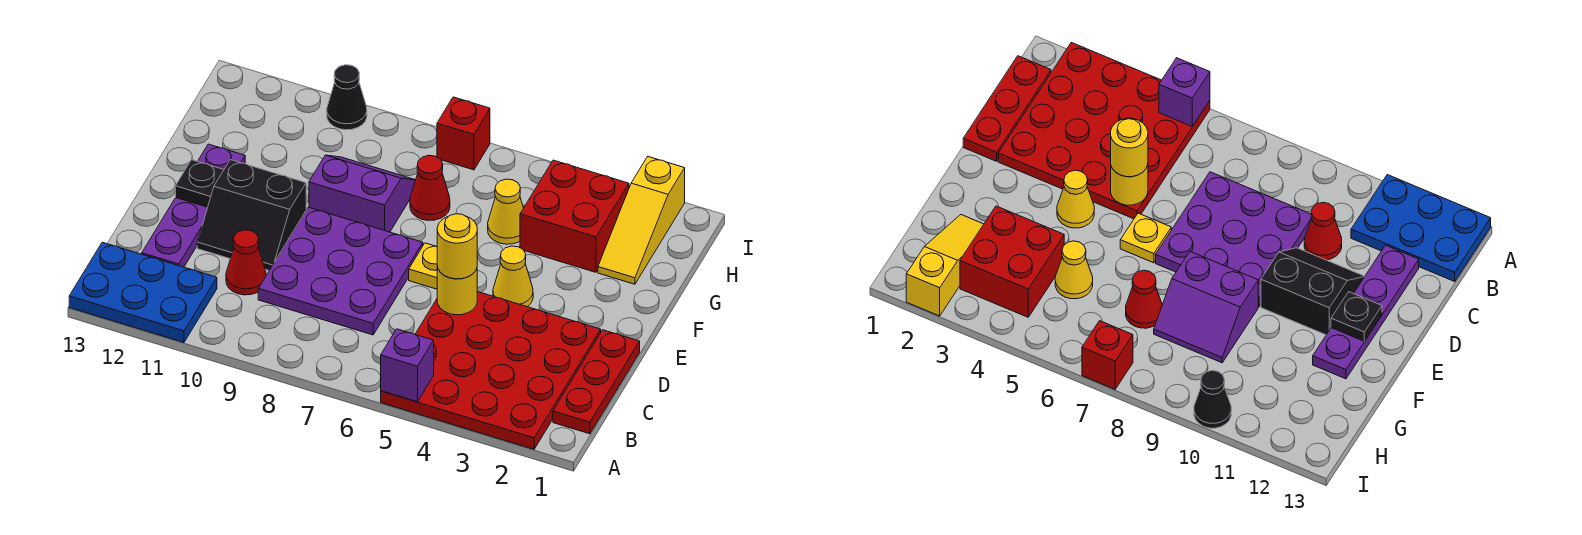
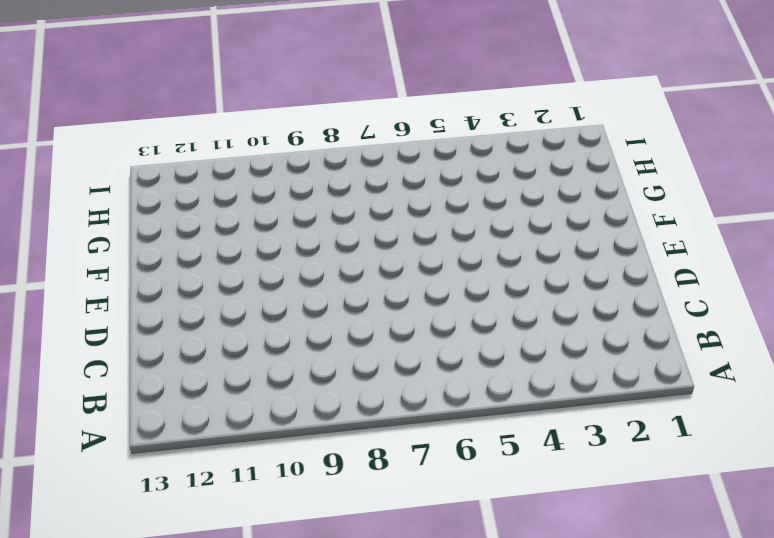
none -> red 4x4 plate [381,292,601,449]
none -> blue 2x3 plate [69,242,217,342]
none -> red 1x3 plate [553,330,640,434]

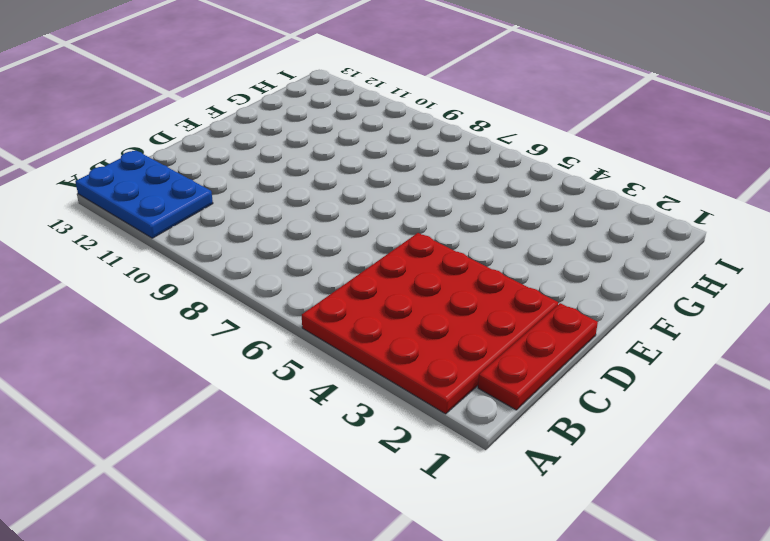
none -> purple 3x3 plate [258,207,423,335]
none -> red 1x1 cone [226,230,266,295]
none -> purple 1x4 plate [142,144,245,267]

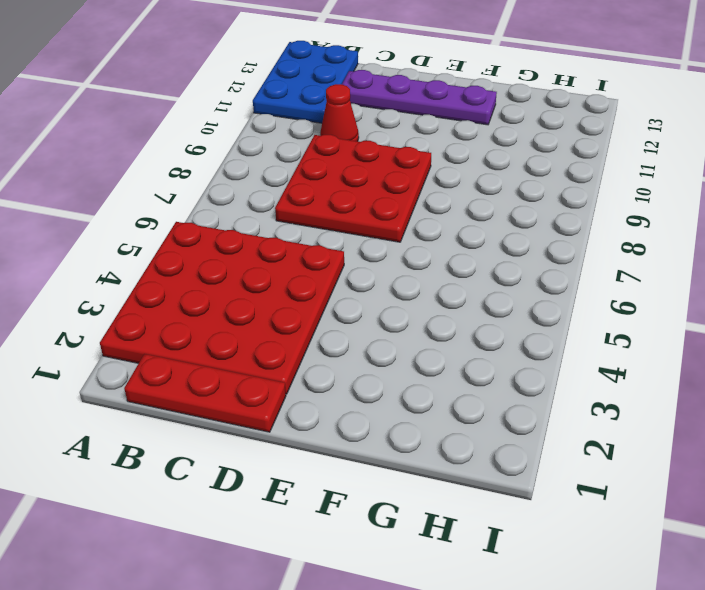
red 3x3 plate [275,135,431,242] -> purple 3x3 plate [258,207,423,335]
none -> black 2x2 slope [197,160,306,270]
none -> yellow 1x1 cone [493,246,533,307]
none -> yellow 1x1 plate [409,243,437,289]

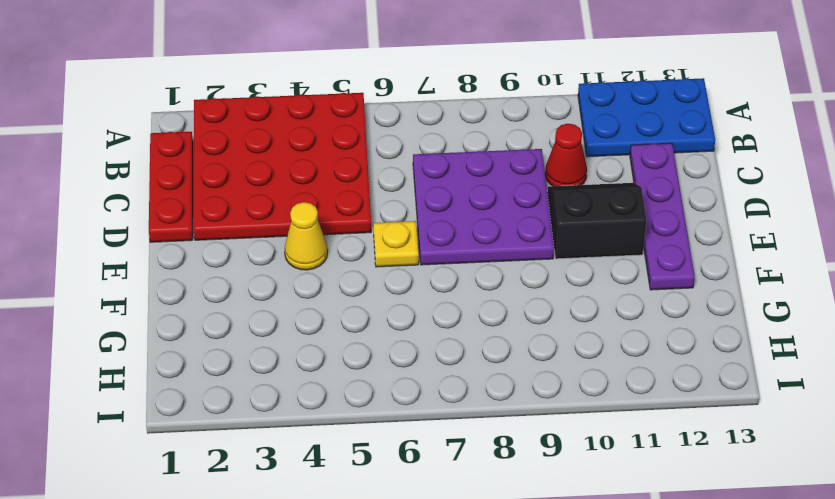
none -> purple 2x2 slope [309,155,415,232]
none -> yellow 1x3 slope [598,157,685,284]
none -> red 2x2 brick [520,160,629,272]

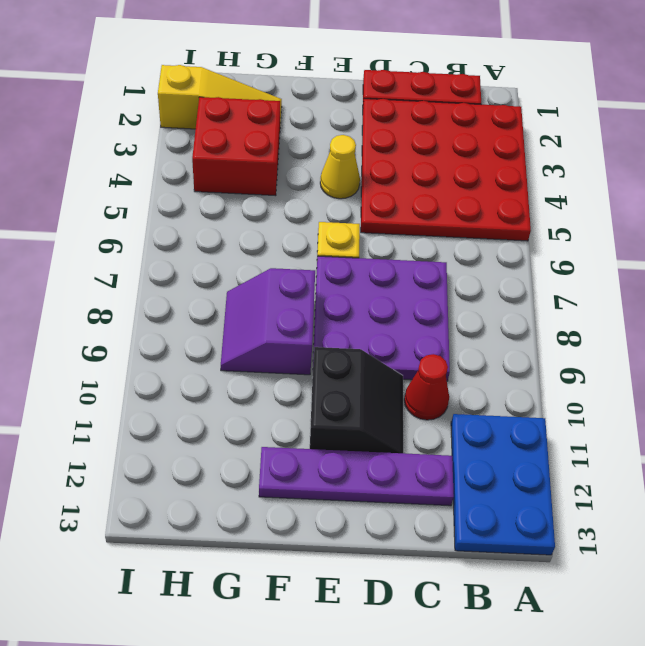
none -> yellow 1x1 cone [488,179,523,244]
none -> red 1x1 cone [410,155,450,221]
none -> red 1x1 brick [437,97,490,170]

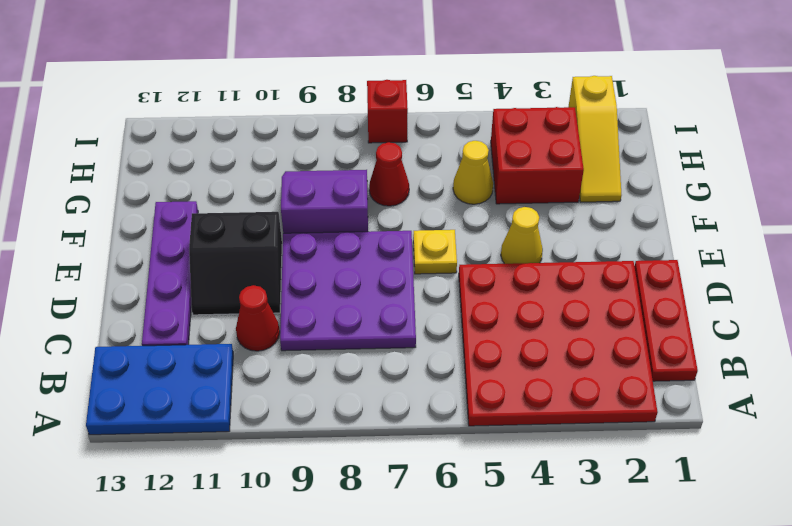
none -> black 1x1 cone [327,65,367,130]
none -> purple 1x1 brick [381,329,434,402]
none -> yellow 1x1 round brick [437,266,477,315]

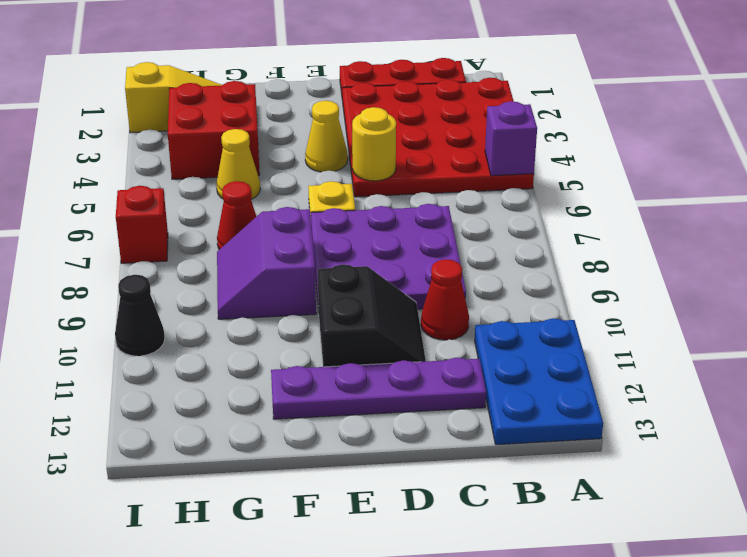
none -> black 1x1 plate [175,160,224,207]
none -> yellow 1x1 round brick [437,214,477,279]

